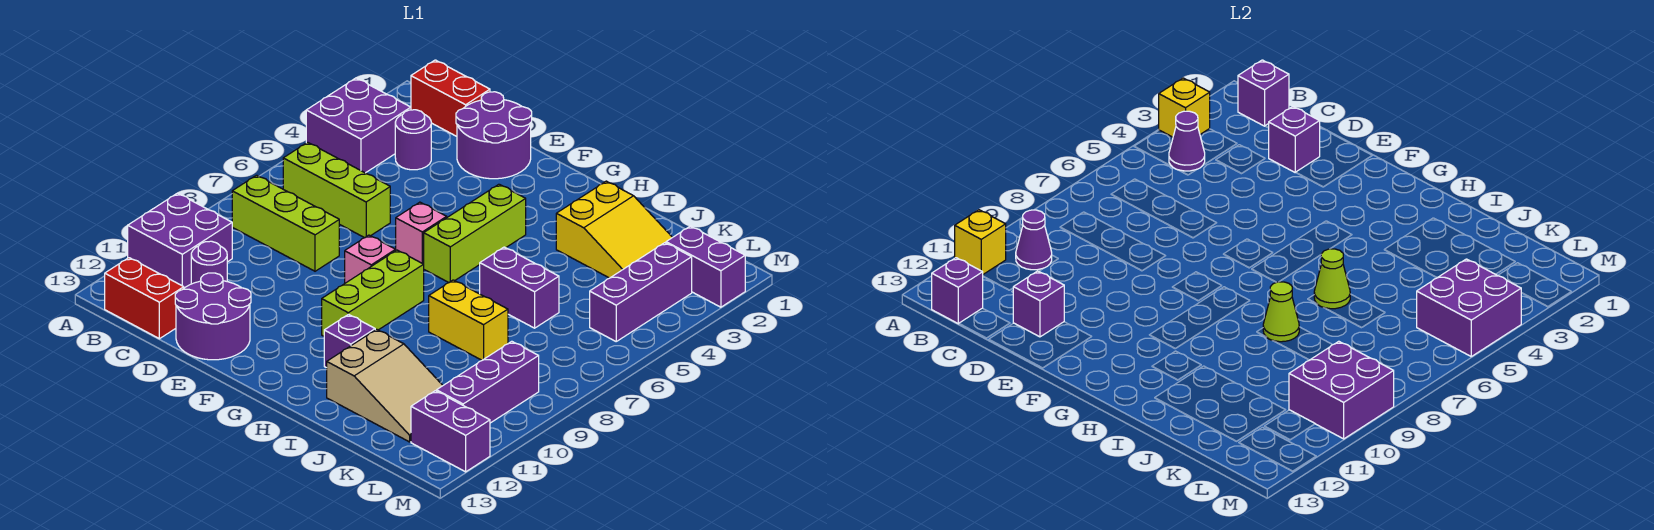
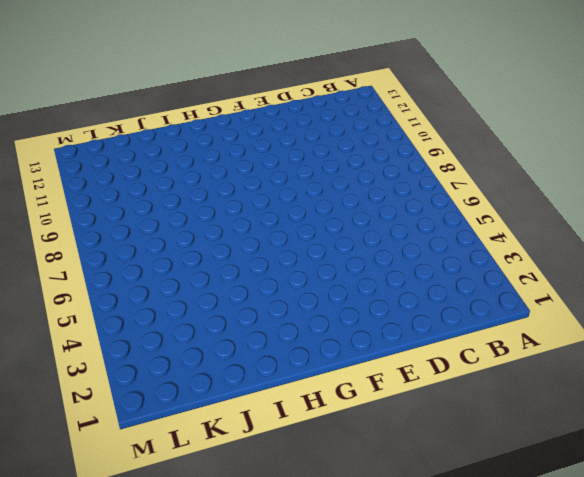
none -> purple 2x2 brick [306,78,411,173]
none -> purple 2x2 brick [128,193,232,288]
none -> red 1x2 brick [411,60,490,136]
none -> lime 1x3 brick [283,142,390,238]

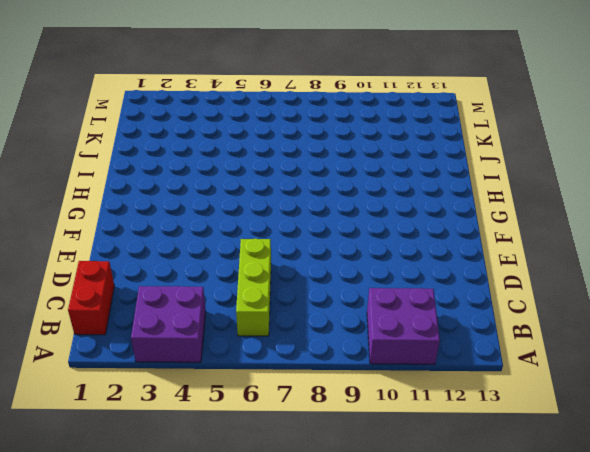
none -> lime 1x3 brick [232,175,339,271]
none -> red 1x2 brick [105,258,184,339]
none -> purple 1x1 round brick [395,110,431,170]
none -> purple 1x1 round brick [191,241,227,284]

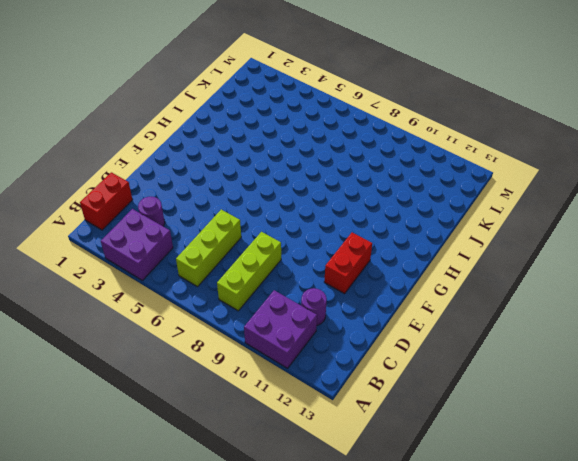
red 1x2 brick [324,233,372,294] -> red 1x2 brick moved to [105,258,184,339]
none -> purple 2x2 round brick [456,92,532,179]
none -> purple 2x2 round brick [175,273,251,360]
none -> pink 1x1 brick [396,202,447,264]
none -> pink 1x1 brick [345,235,396,283]

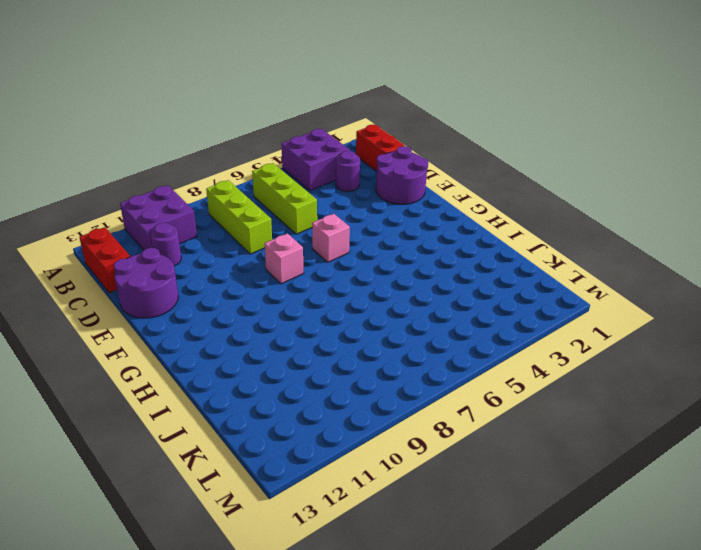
none -> lime 1x3 brick [424,184,526,282]
none -> lime 1x3 brick [322,250,424,336]
none -> purple 1x1 brick [324,314,375,368]
none -> yellow 2x3 slope [556,181,672,278]

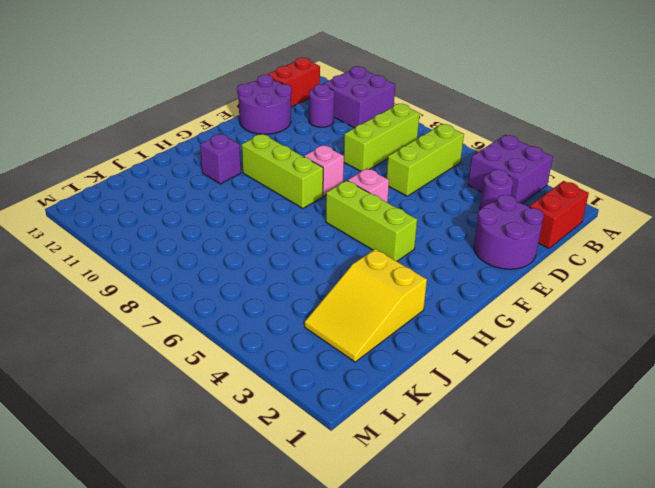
none -> purple 1x2 brick [480,247,559,328]
none -> yellow 1x2 brick [429,280,508,360]
none -> tan 2x3 slope [327,329,443,442]
none -> purple 1x2 brick [666,226,745,307]

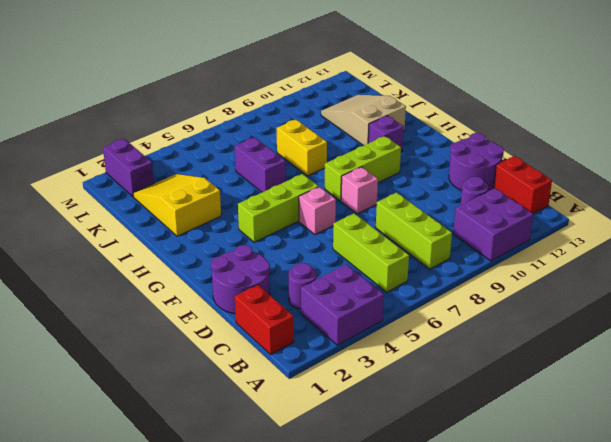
none -> purple 1x3 brick [590,243,692,341]
none -> purple 1x3 brick [436,341,539,423]
none -> purple 1x2 brick [411,391,490,472]
none -> yellow 1x1 brick [1159,78,1210,137]

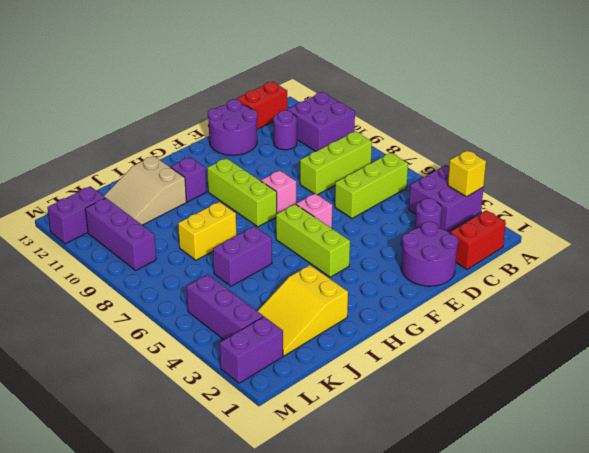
none -> yellow 1x1 brick [955,210,1006,274]
none -> purple 1x1 brick [1238,60,1289,126]
none -> purple 1x1 cone [1169,111,1205,171]
none -> purple 1x1 cone [1016,210,1052,270]

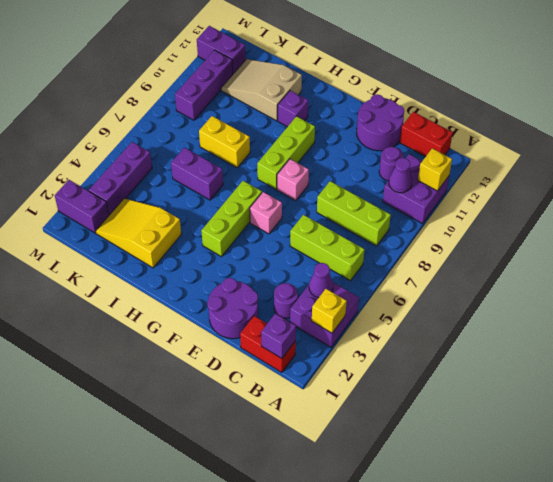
none -> purple 1x1 brick [932,258,983,324]
none -> purple 1x1 brick [1269,107,1320,172]
none -> purple 1x1 brick [1013,271,1064,337]
none -> lime 1x1 cone [1314,249,1350,309]

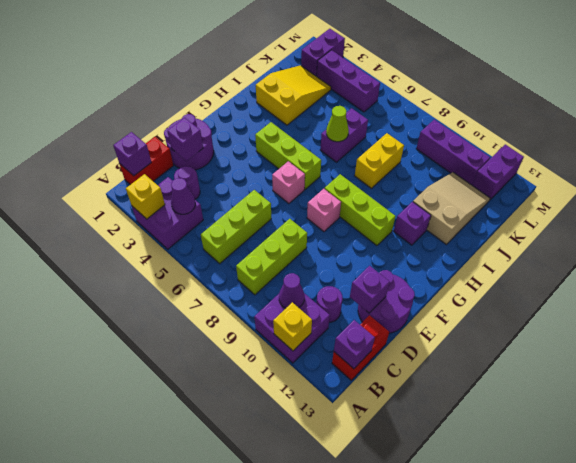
none -> lime 1x1 cone [1263,282,1299,342]
none -> purple 2x2 brick [1417,259,1521,356]
none -> purple 2x2 brick [1289,341,1394,439]

